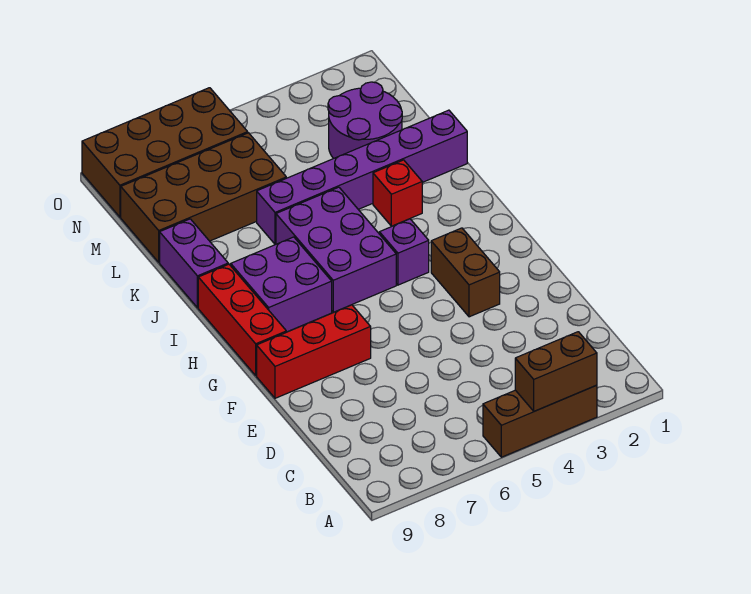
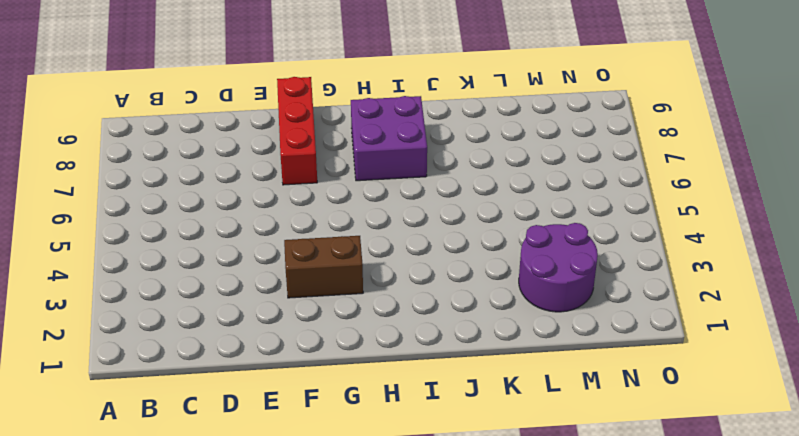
none -> brown 1x3 brick [483,385,597,457]
none -> red 1x3 brick [198,264,286,376]
none -> purple 1x1 brick [379,219,429,285]

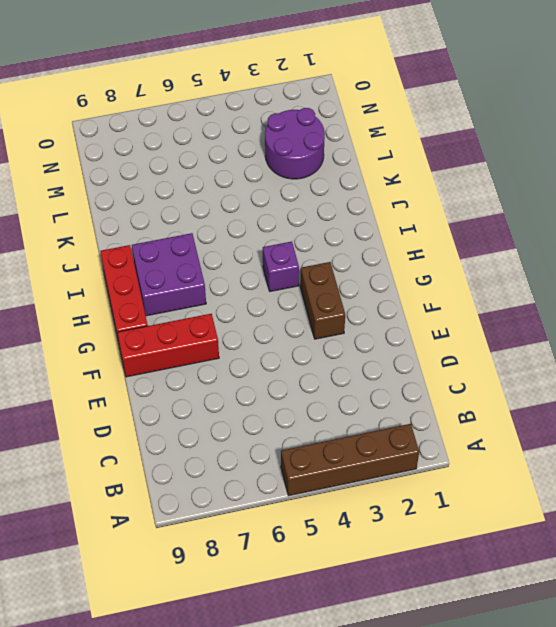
brown 1x4 brick [281,424,419,496] -> brown 1x3 brick [483,385,597,457]
none -> purple 2x3 brick [276,187,396,312]
none -> red 1x1 brick [373,160,422,226]
none -> purple 1x2 brick [160,219,228,308]

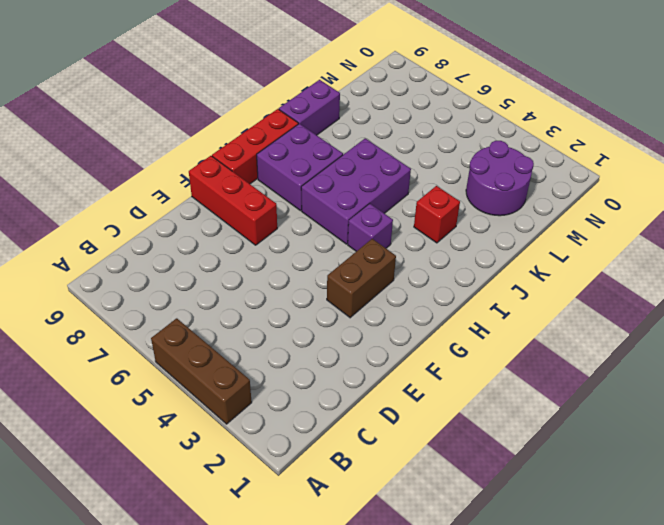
none -> purple 1x6 brick [257,110,467,244]
none -> brown 2x4 brick [121,133,286,262]
none -> brown 2x4 brick [82,88,248,217]

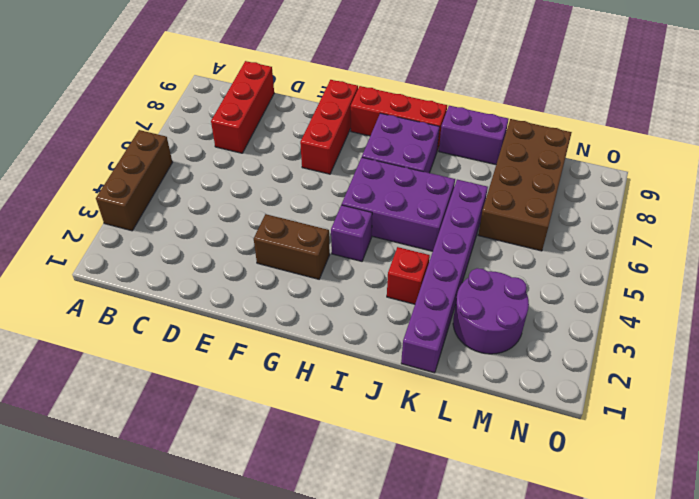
red 1x3 brick [211,61,274,153] -> none
none -> brown 2x4 brick [82,88,248,217]
none -> brown 1x2 brick [515,332,597,411]

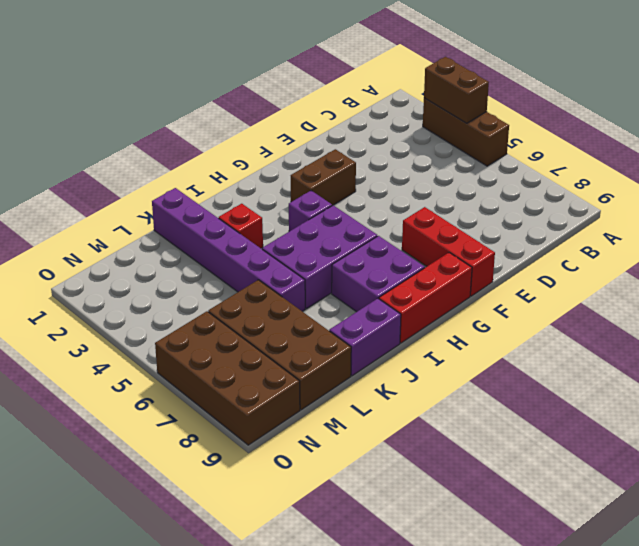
none -> purple 2x2 round brick [328,82,402,159]

